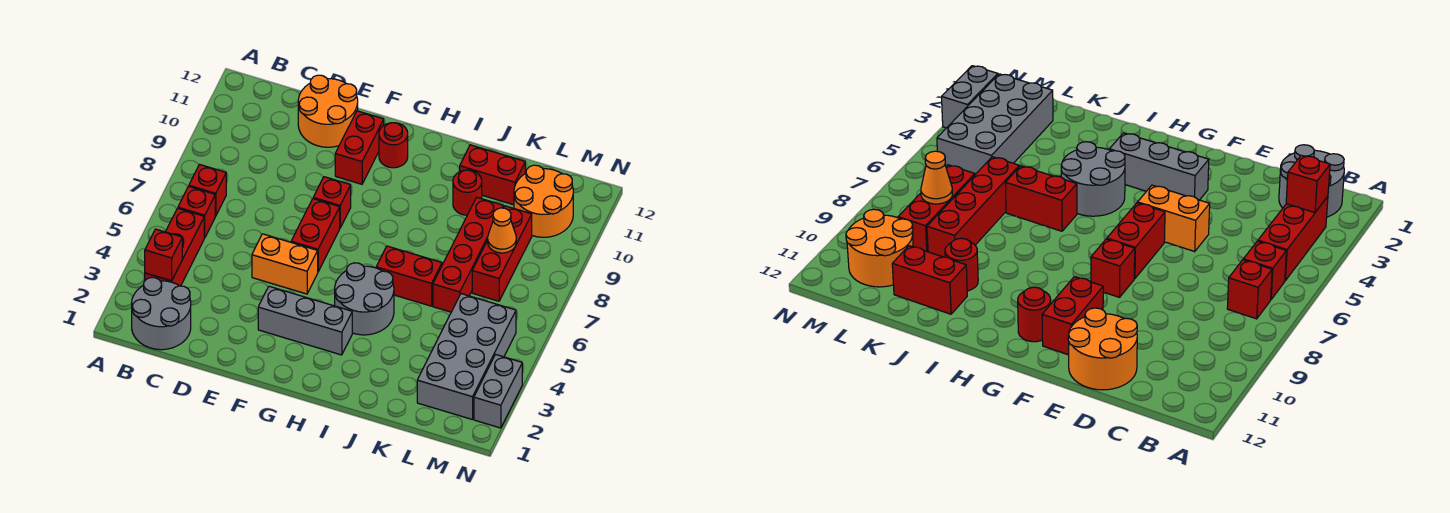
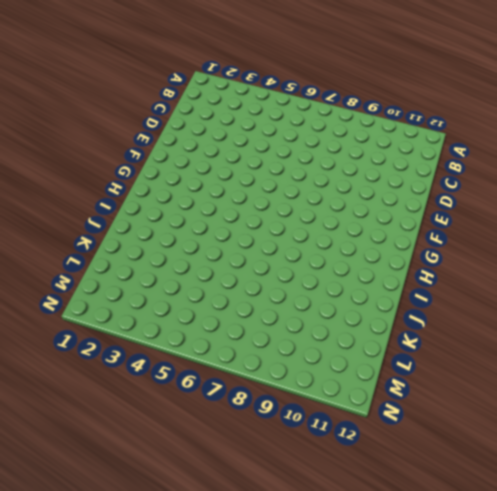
none -> grey 2x2 round brick [132,278,191,350]
none -> red 1x3 brick [145,208,204,286]
none -> red 1x1 brick [178,186,215,238]

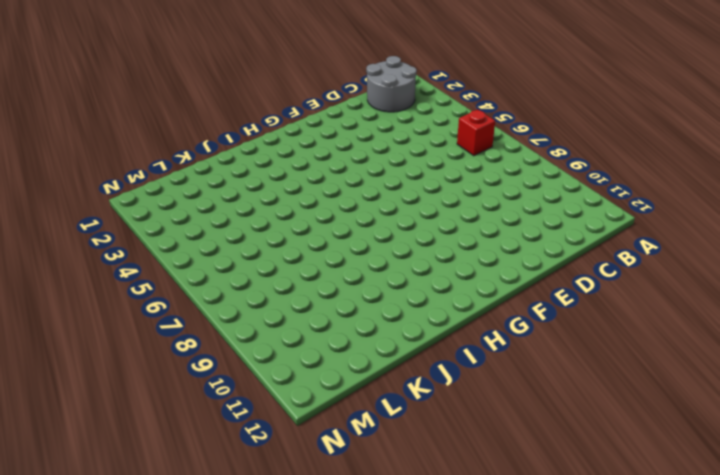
none -> red 1x3 brick [145,208,204,286]
none -> red 1x1 brick [189,165,226,216]
none -> orange 2x2 round brick [298,75,358,147]

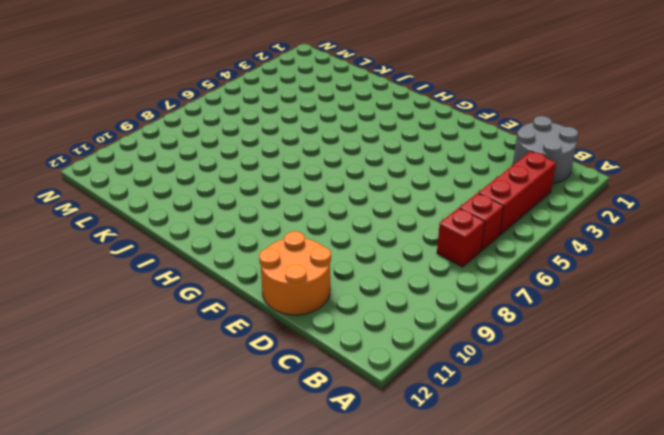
none -> orange 1x2 brick [252,234,318,294]
none -> grey 1x3 brick [258,286,352,355]
none -> red 1x2 brick [291,199,340,271]

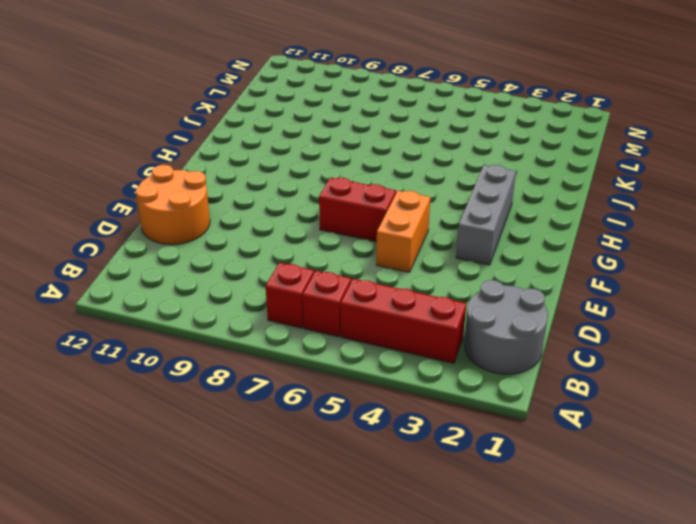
none -> red 1x1 brick [313,177,351,227]
none -> red 1x2 brick [335,111,384,184]
none -> red 1x1 round brick [379,123,408,168]

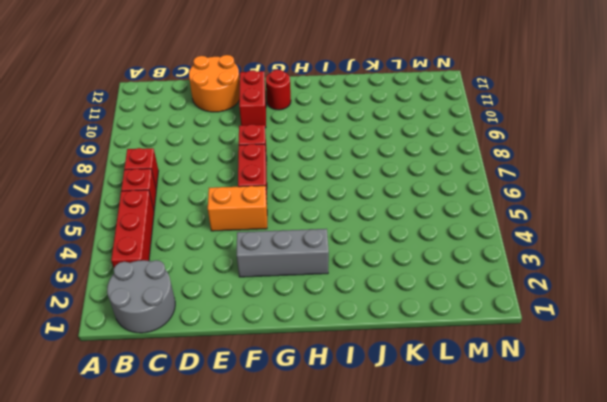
none -> grey 2x2 round brick [335,263,394,335]
none -> red 1x2 brick [376,246,442,306]
none -> red 1x1 round brick [453,170,482,215]

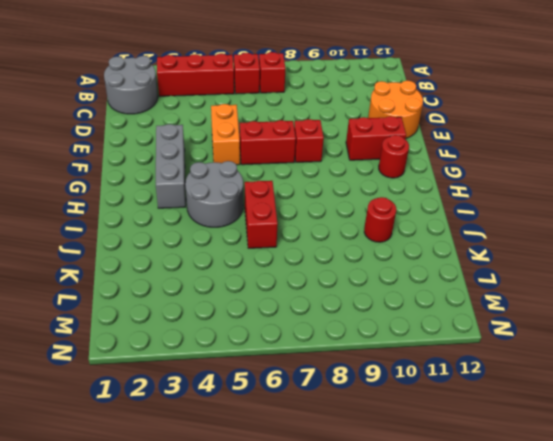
none -> red 1x2 brick [460,145,525,205]
none -> red 1x4 brick [433,197,503,312]
none -> grey 2x4 brick [417,294,516,419]

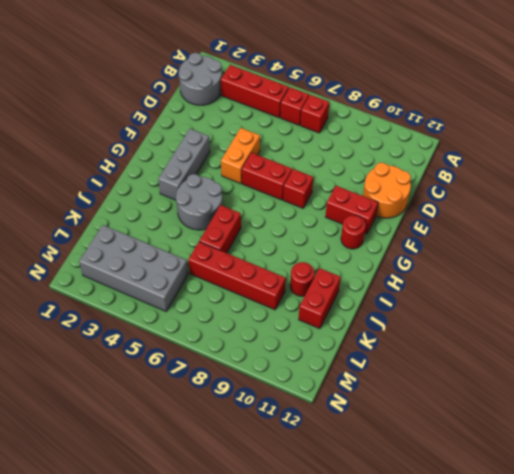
none -> red 1x3 brick [472,206,532,301]
none -> orange 2x2 round brick [514,165,573,237]
none -> grey 1x2 brick [474,355,522,428]

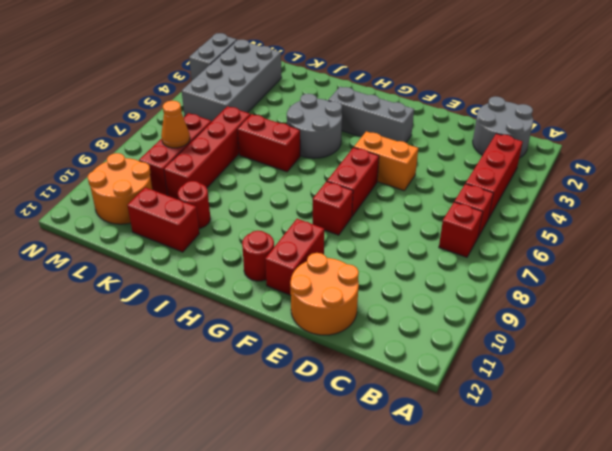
none -> red 1x1 brick [145,229,182,281]

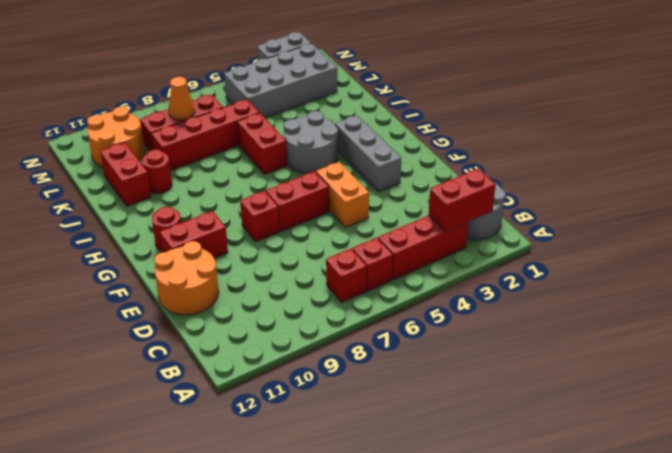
red 1x2 brick [429,168,496,232] -> red 1x1 brick [145,229,182,281]

